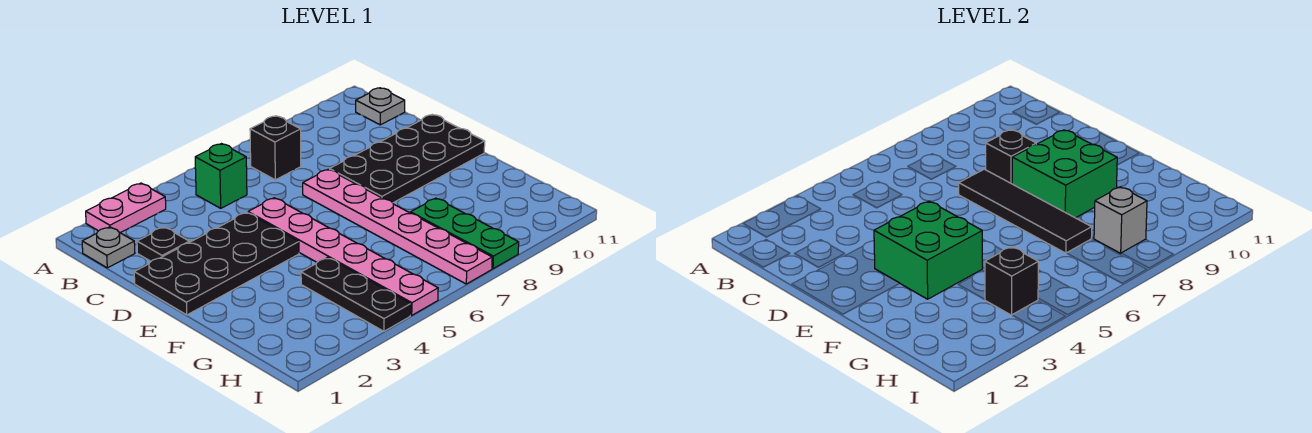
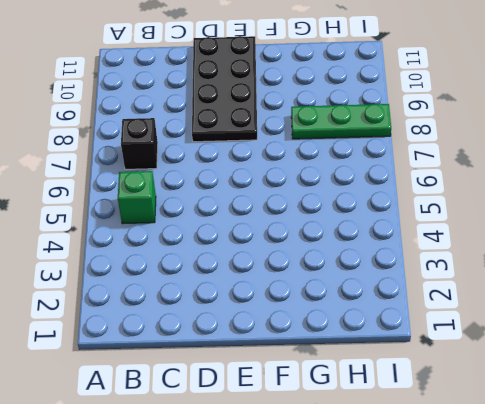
none -> pink 1x2 plate [86,183,166,233]
none -> grey 1x1 plate [82,227,135,268]
none -> grey 1x1 plate [356,88,405,125]

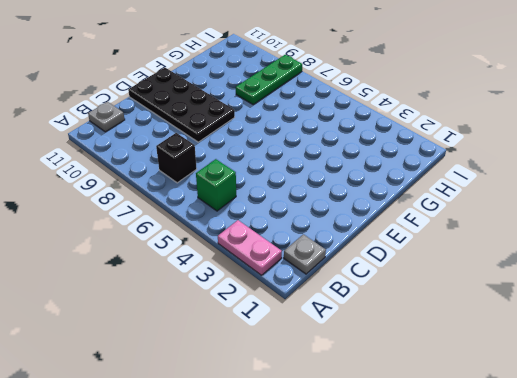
none -> black 1x1 plate [137,227,189,261]
none -> black 2x4 plate [134,212,299,315]
none -> pink 1x6 plate [248,198,438,315]

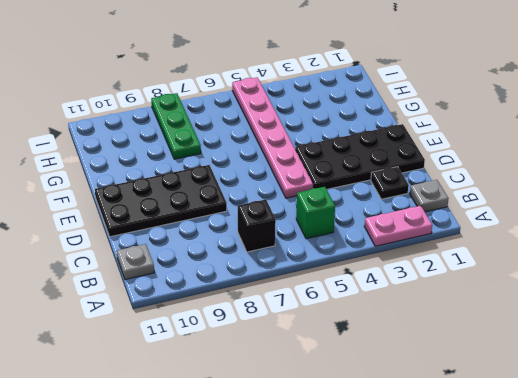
none -> pink 1x6 plate [303,169,492,284]
none -> black 1x3 plate [301,257,411,331]
none -> black 1x4 tile [959,169,1092,253]

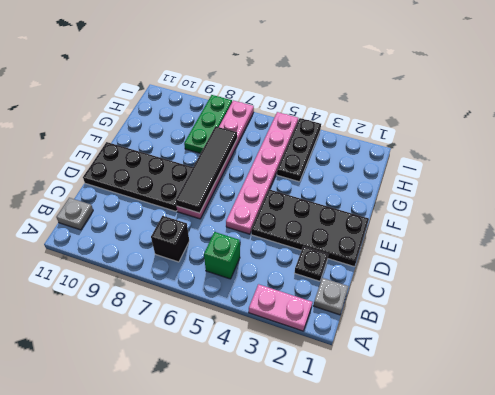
none -> black 1x1 brick [986,130,1036,184]
none -> green 2x2 brick [874,201,982,299]
none -> green 2x2 brick [1012,130,1117,218]

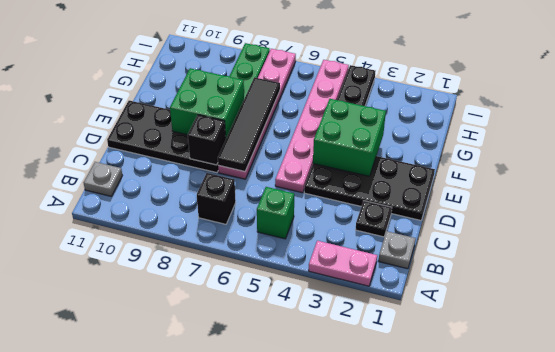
none -> black 1x1 brick [985,247,1038,315]
none -> grey 1x1 brick [1094,187,1147,253]

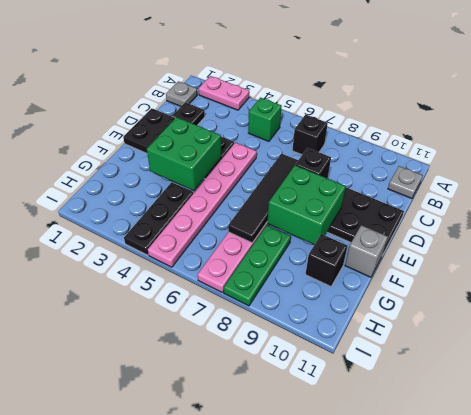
grey 1x1 brick [345,225,388,277] -> grey 1x1 brick moved to [1094,187,1147,253]
black 1x1 brick [305,234,348,286] -> black 1x1 brick moved to [985,247,1038,315]

